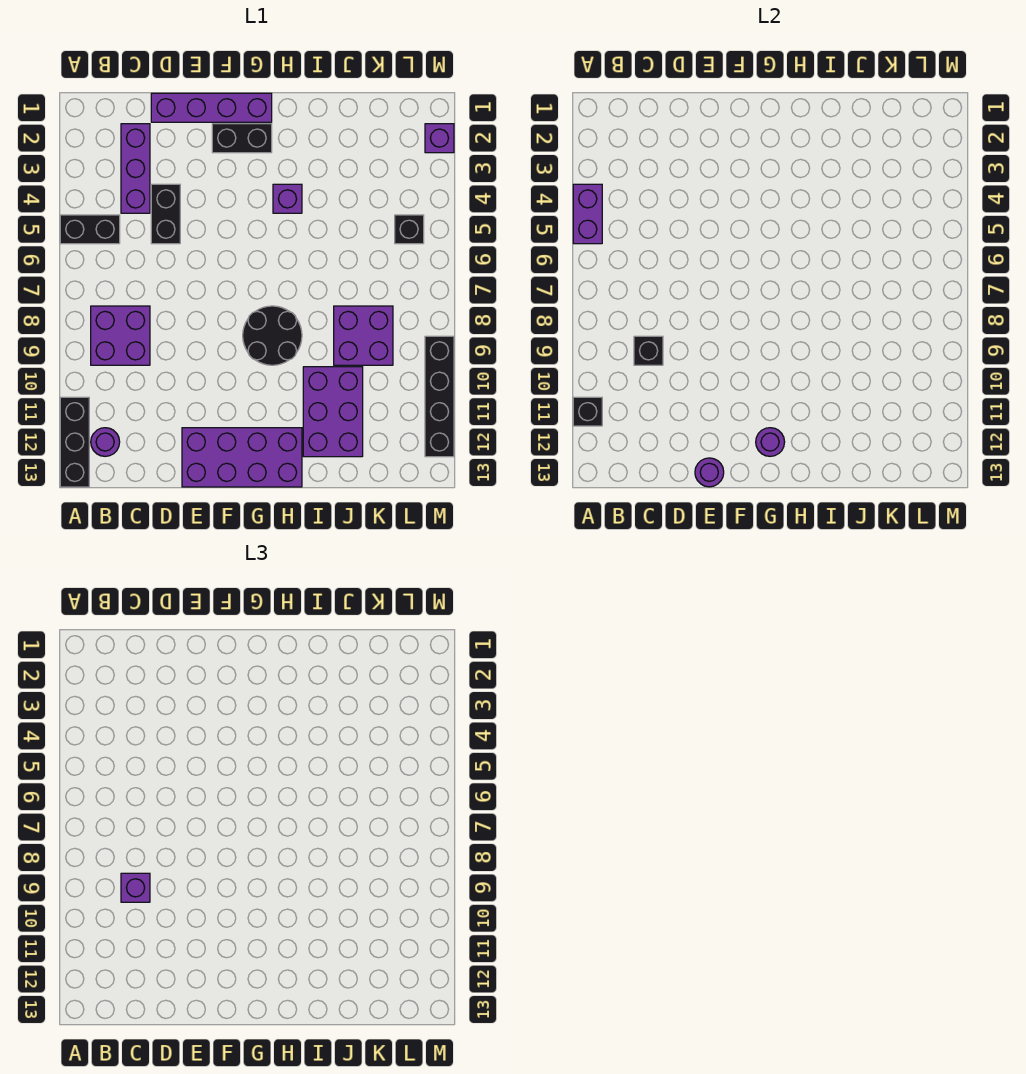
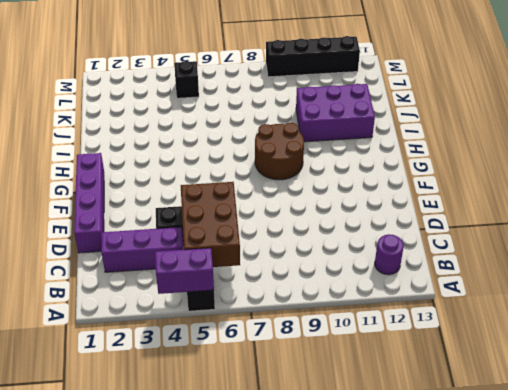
brown 2x3 brick [181,182,240,267] -> none
brown 2x2 round brick [255,123,304,180] -> black 2x2 round brick [243,306,302,365]
none -> black 1x3 brick [60,397,89,487]
none -> purple 2x2 brick [91,306,150,365]
none -> purple 2x4 brick [182,428,302,487]

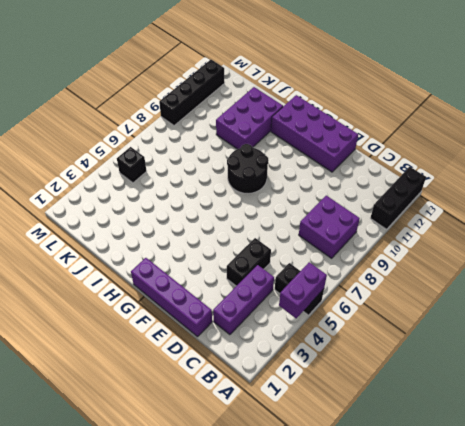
none -> purple 1x1 round brick [91,428,120,456]
none -> black 1x2 brick [212,124,272,153]
none -> purple 1x1 brick [273,184,302,213]

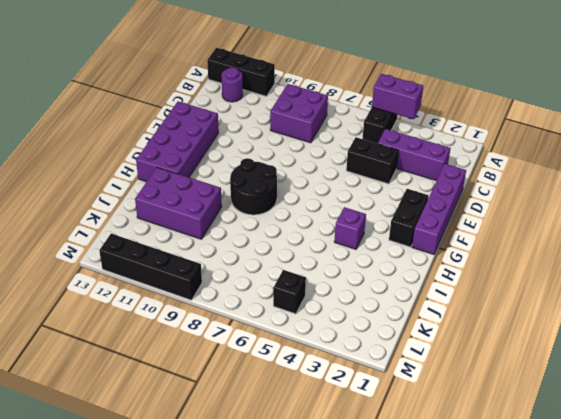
none -> purple 2x2 brick [334,306,393,365]
none -> purple 1x1 brick [425,124,454,153]
none -> black 1x1 brick [573,397,602,426]

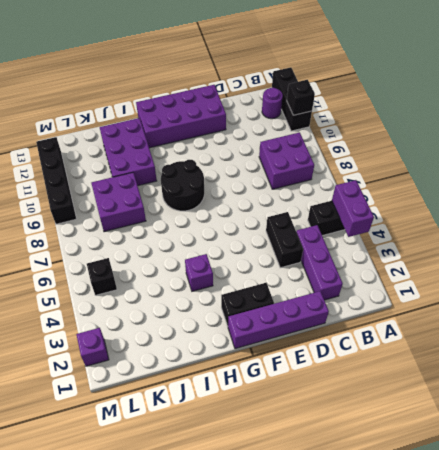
none -> black 1x1 brick [634,336,663,365]
none -> purple 1x1 round brick [695,458,724,487]
none -> purple 1x1 round brick [756,428,785,456]

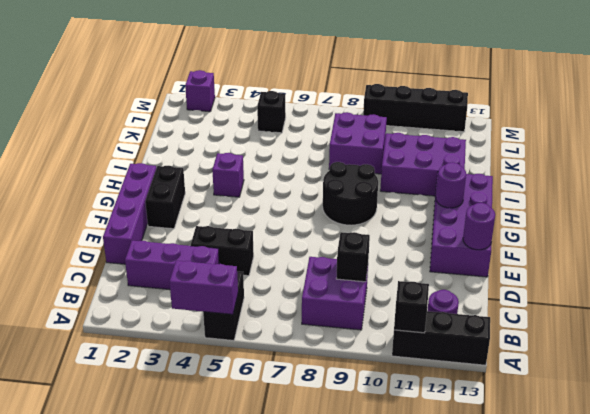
none -> purple 1x1 brick [121,873,150,902]

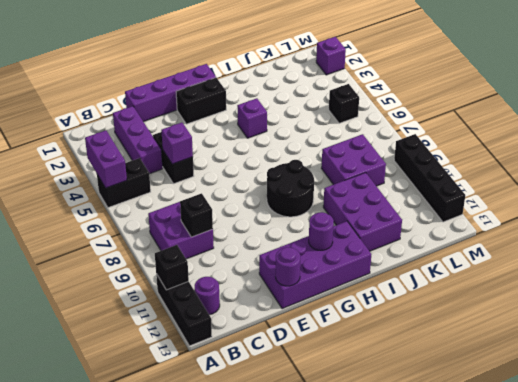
purple 1x1 brick [161,123,193,164] -> purple 1x1 brick moved to [121,873,150,902]

